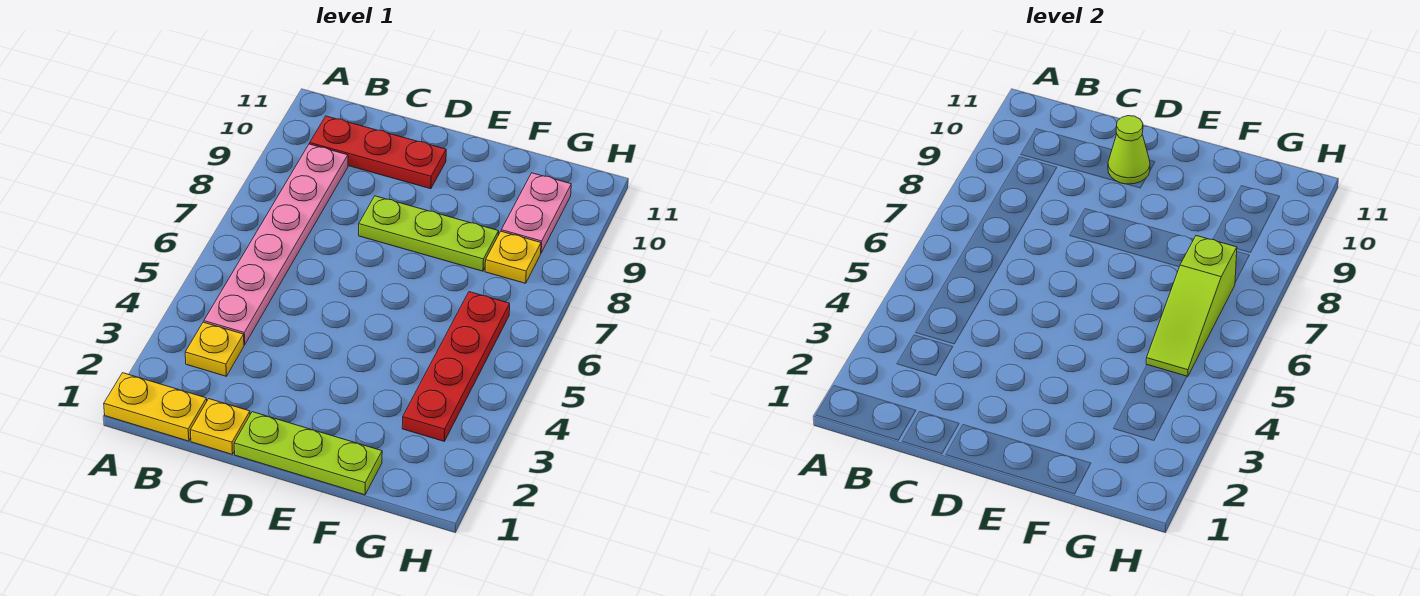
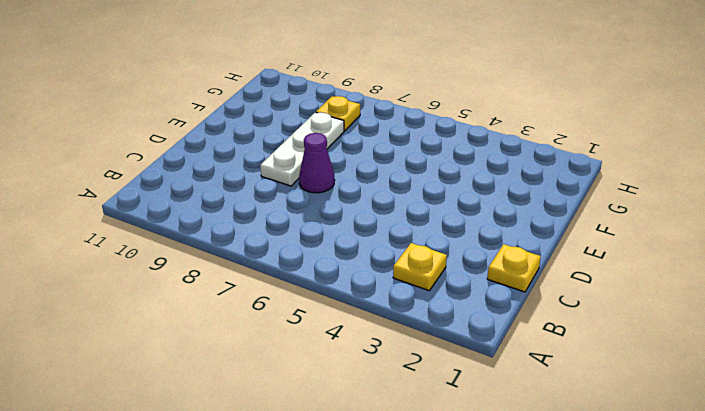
purple 1x1 cone [299,133,335,193] -> none
white 1x3 plate [260,112,344,186] -> lime 1x3 plate [359,196,499,271]
none -> yellow 1x2 plate [104,373,207,441]
none -> pink 1x6 plate [204,144,348,345]
none -> red 1x3 plate [310,116,446,189]

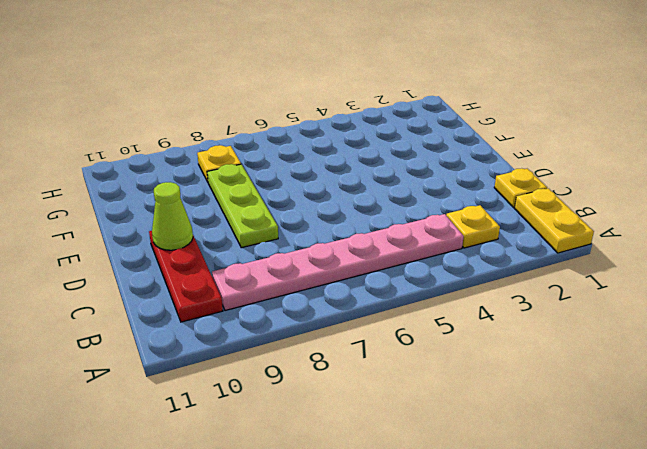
none -> lime 1x3 plate [234,412,382,495]
none -> red 1x4 plate [402,292,510,441]
none -> pink 1x2 plate [501,173,571,253]

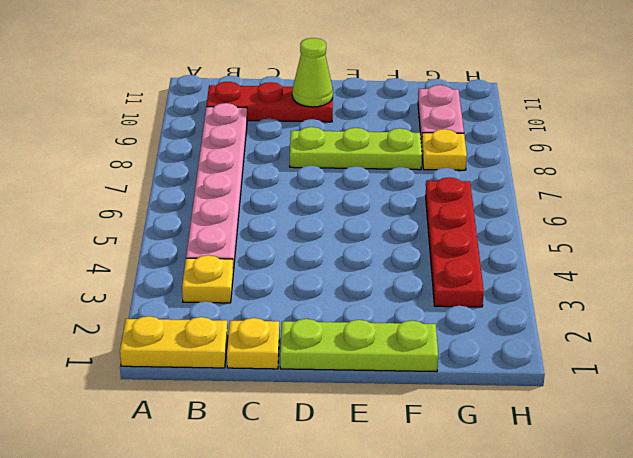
none -> lime 1x3 slope [1146,236,1237,377]

